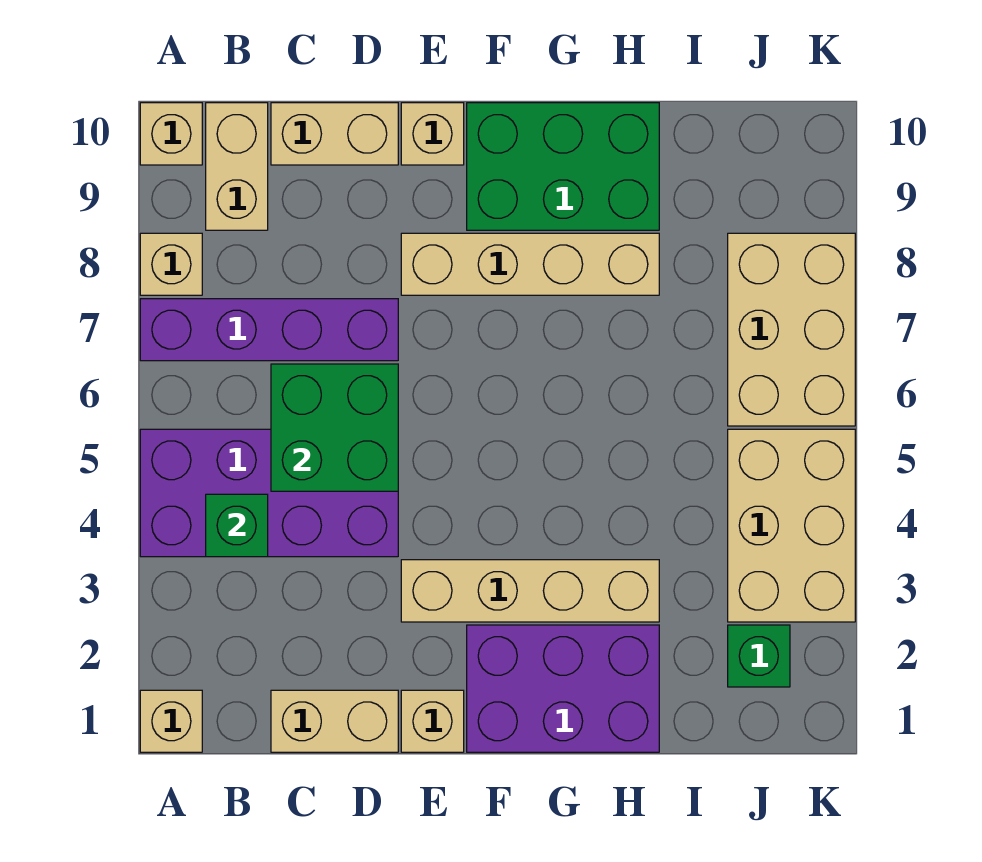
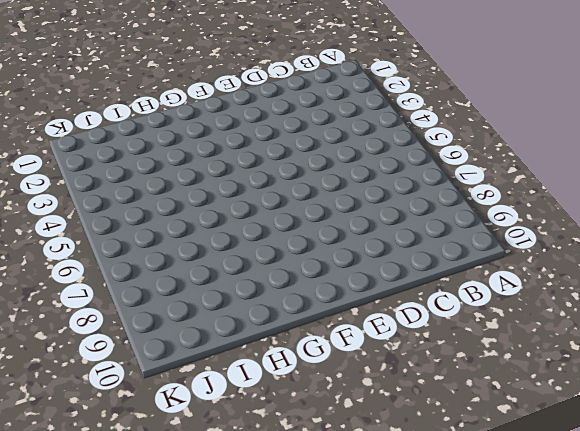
none -> tan 1x1 brick [140,690,202,752]
none -> purple 2x4 brick [140,429,398,557]
none -> purple 1x4 brick [140,299,398,361]

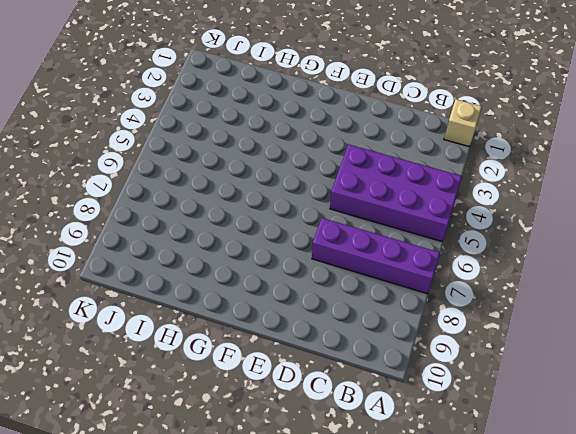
none -> tan 1x1 brick [140,233,202,295]
none -> tan 1x1 brick [140,103,202,165]
none -> tan 1x2 brick [206,103,268,230]

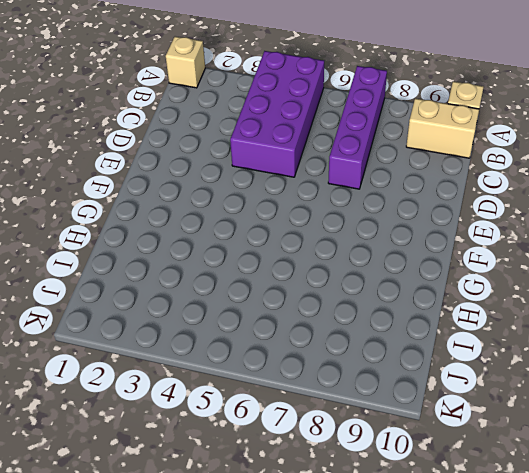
none -> tan 1x1 brick [140,233,202,295]
none -> tan 1x2 brick [271,690,398,752]
none -> tan 1x2 brick [271,103,398,165]

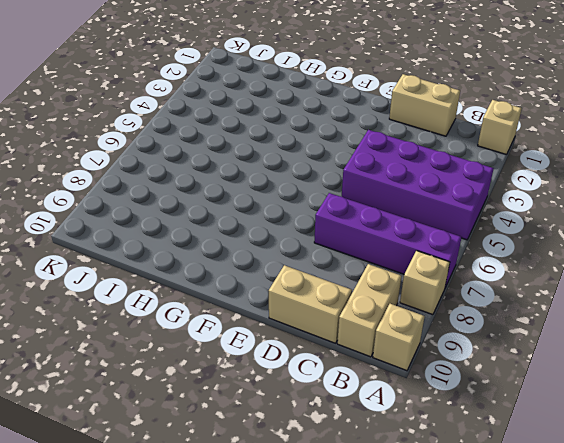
none -> tan 1x1 brick [401,690,464,752]
none -> tan 1x4 brick [401,560,659,622]
none -> tan 1x4 brick [401,233,659,295]

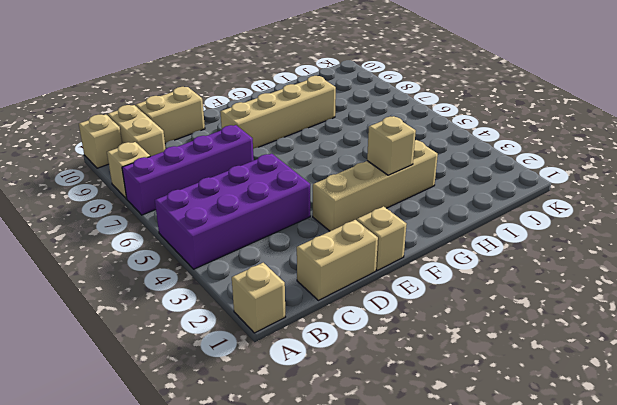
tan 1x1 brick [367,116,416,175] -> tan 1x1 brick moved to [401,103,464,165]
none -> purple 2x3 brick [467,625,659,752]
none -> green 2x3 brick [467,103,659,230]
none -> green 1x1 brick [728,625,790,687]

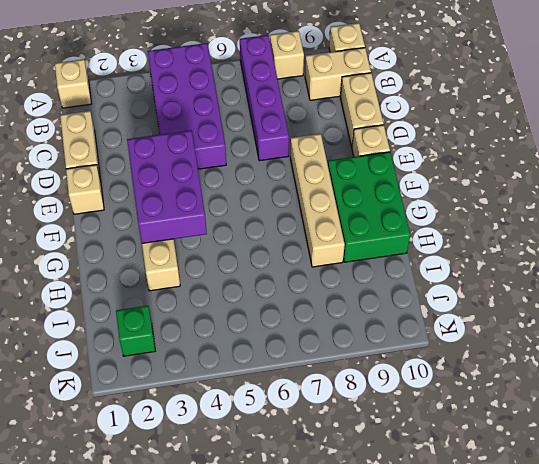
purple 2x3 brick [127,130,207,243] -> purple 2x3 brick moved to [467,625,659,752]
none -> tan 2x3 brick [728,429,855,622]
none -> tan 2x3 brick [728,233,855,426]
none -> green 1x1 brick [206,494,268,557]

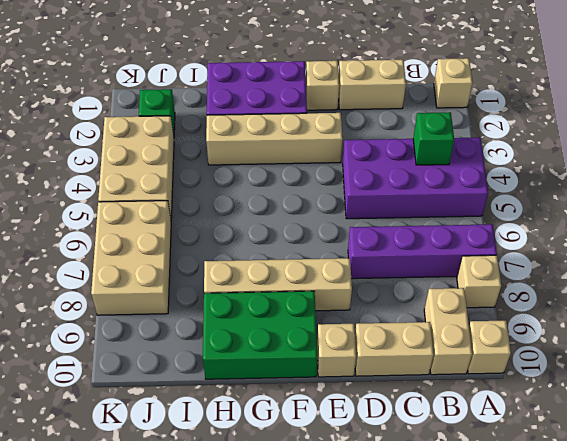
none -> green 2x2 brick [271,364,398,491]

